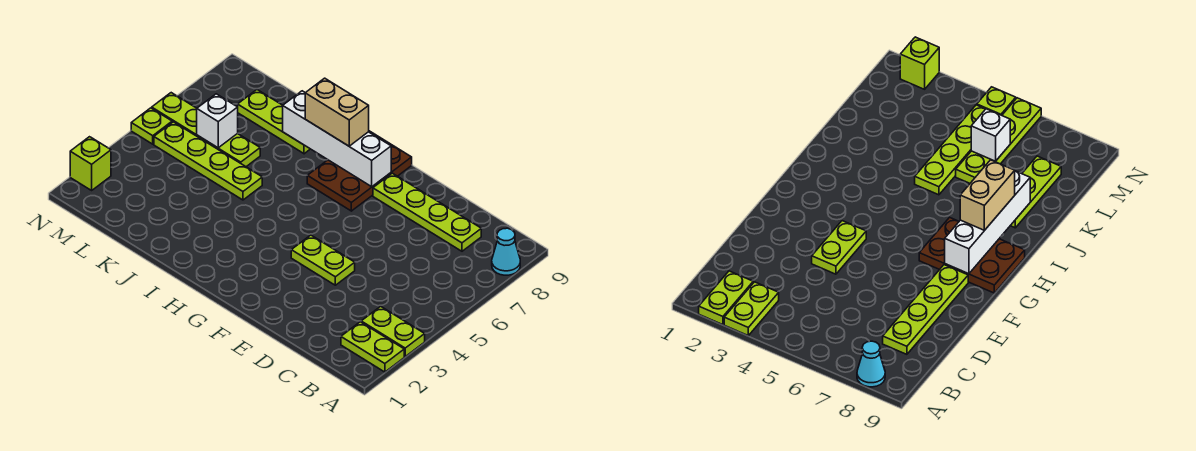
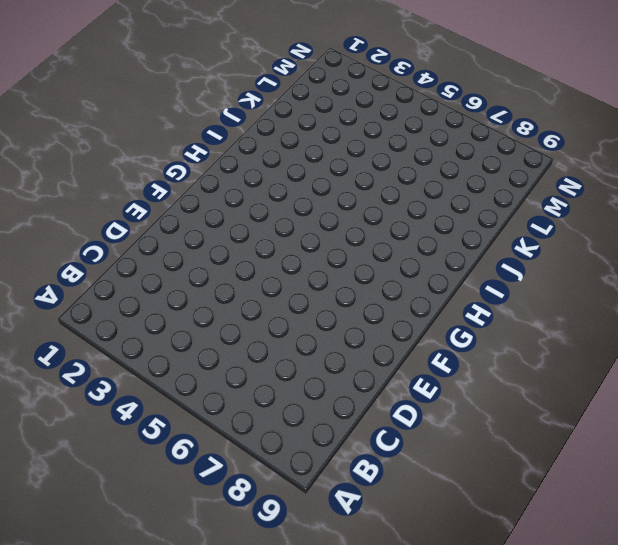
none -> lime 1x2 plate [341,322,404,372]
none -> lime 1x2 plate [361,306,425,356]
none -> cyan 1x1 cone [492,228,520,275]

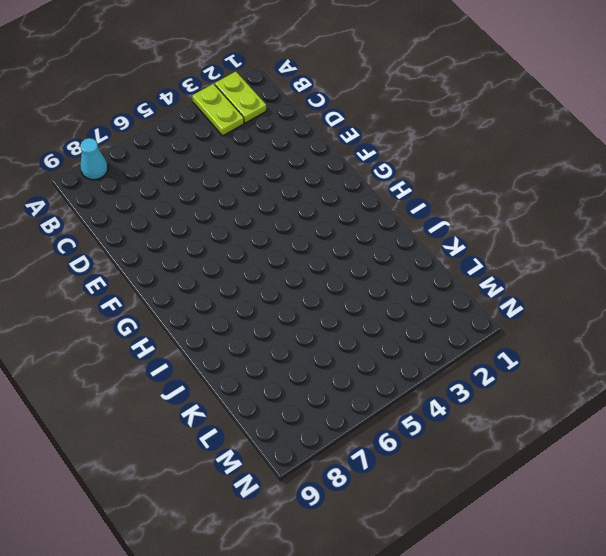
none -> lime 1x4 plate [373,173,481,251]
none -> lime 1x2 plate [291,235,355,285]
none -> brown 2x3 plate [307,131,412,211]

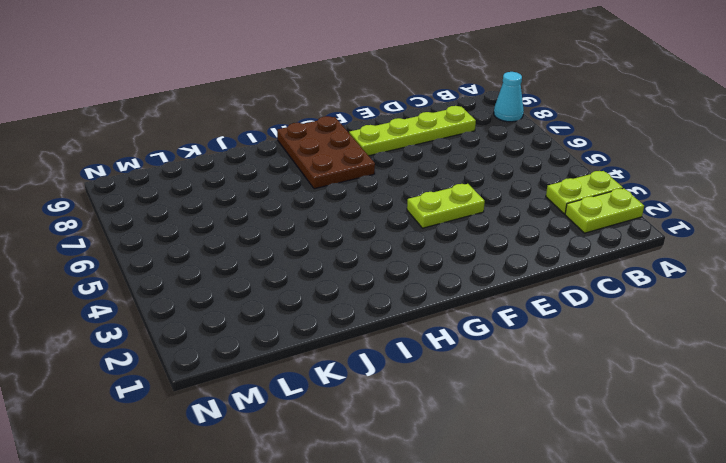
none -> lime 1x4 plate [154,122,262,200]
none -> lime 1x3 plate [238,90,310,154]
none -> lime 1x4 plate [152,93,260,167]

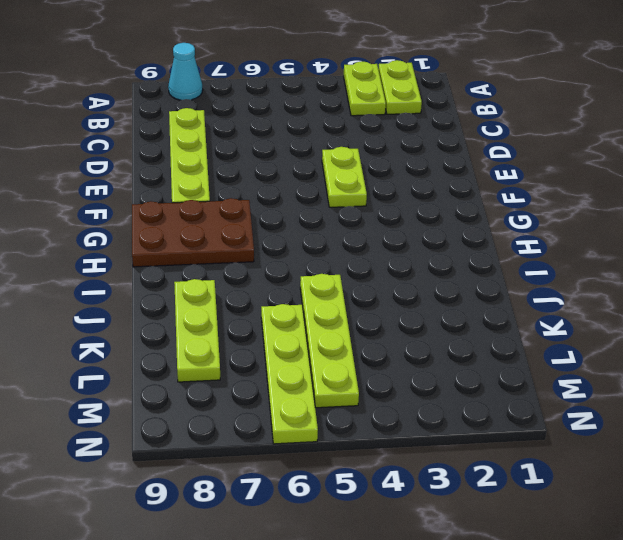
none -> lime 1x1 brick [70,137,111,190]
none -> lime 1x1 plate [131,108,172,144]
none -> white 1x4 brick [283,91,391,187]

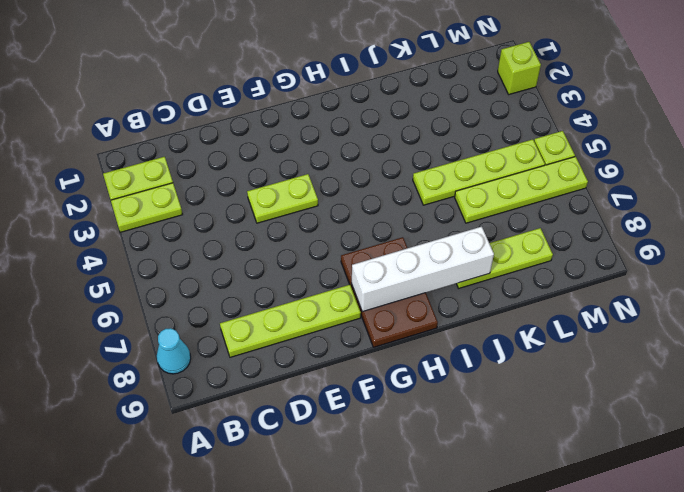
none -> white 1x1 brick [197,94,238,148]
none -> tan 1x2 brick [305,78,369,146]

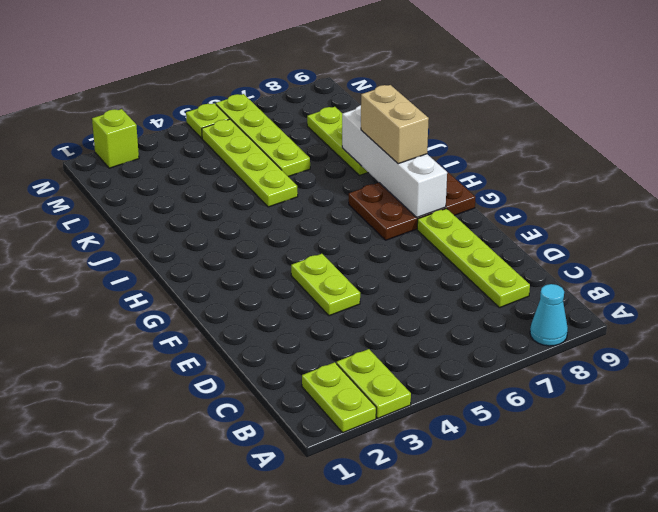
none -> white 1x1 brick [197,94,238,148]

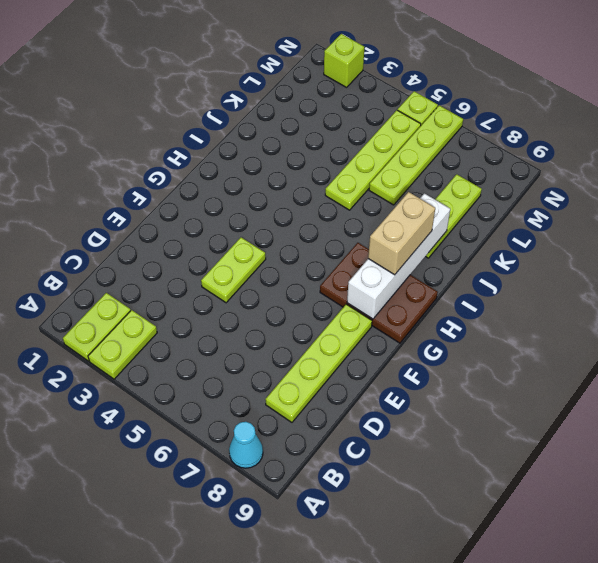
none -> white 1x1 brick [197,94,238,148]

